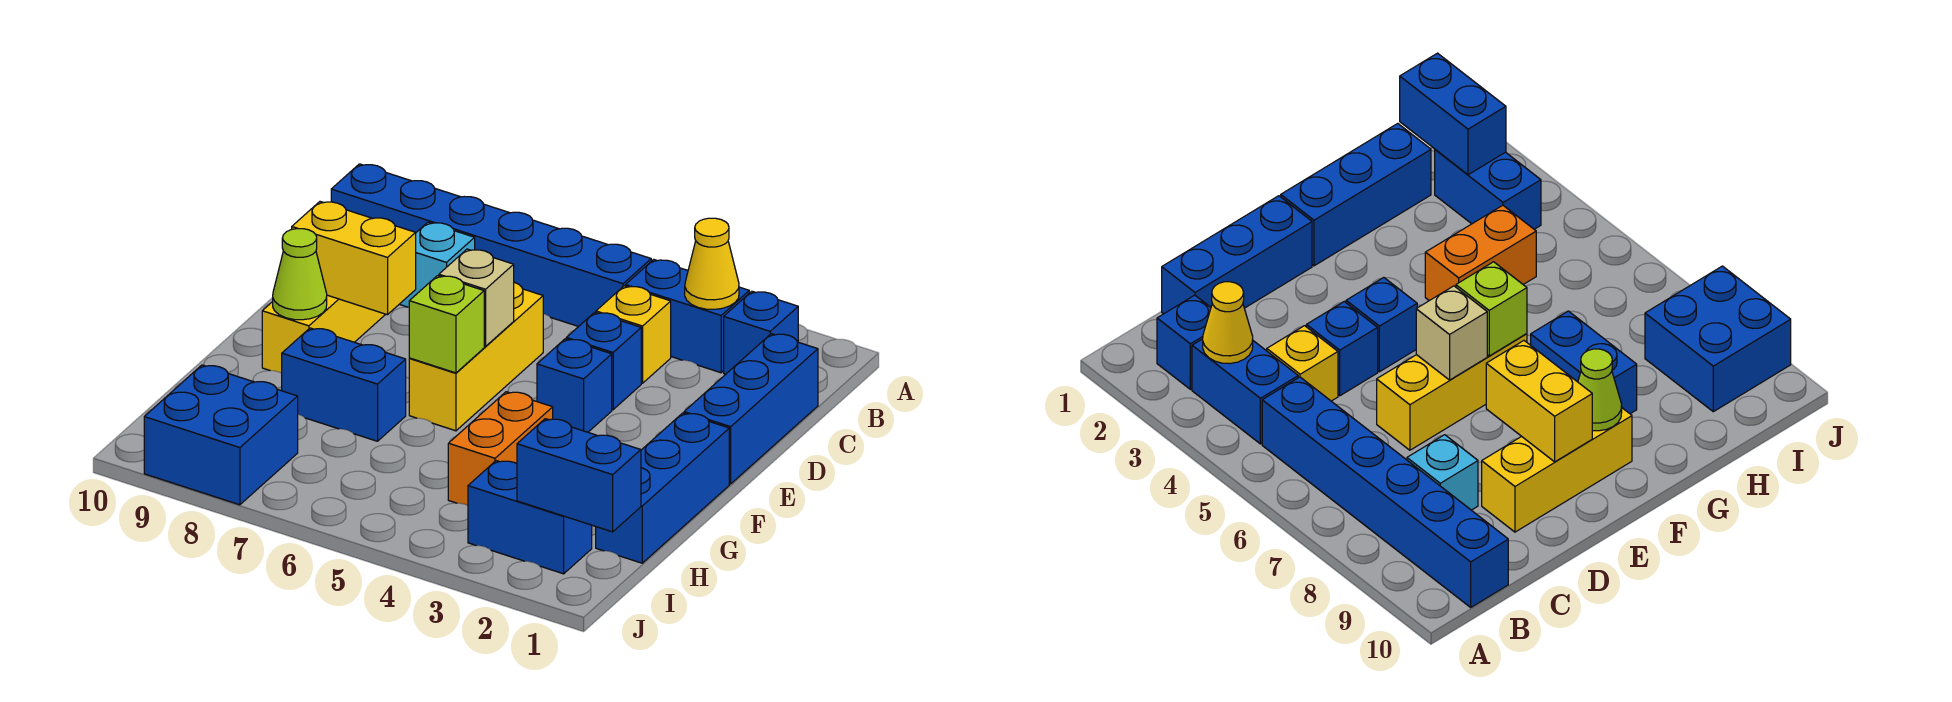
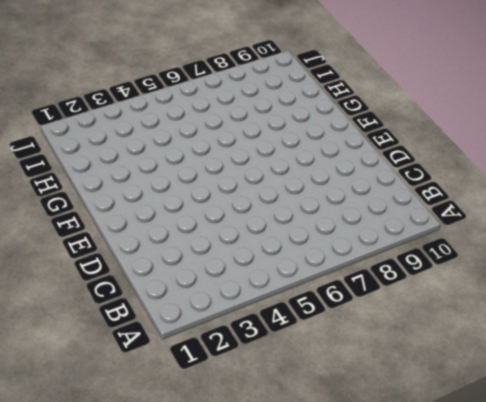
none -> blue 1x1 brick [724,291,798,374]
none -> blue 1x2 brick [625,259,749,373]
none -> blue 1x6 brick [331,164,651,327]

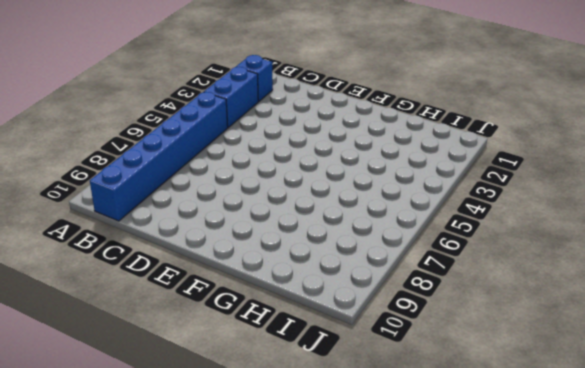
none -> blue 1x3 brick [684,334,818,484]
none -> yellow 1x1 brick [596,286,671,383]
none -> cyan 1x1 brick [400,222,475,307]

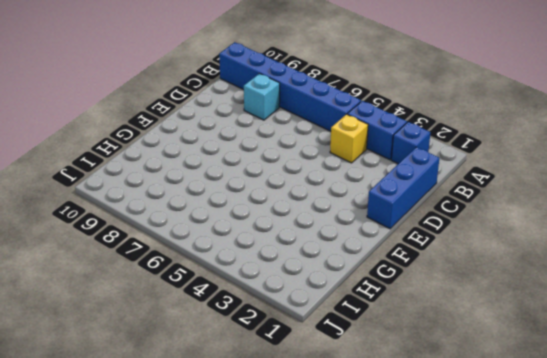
none -> blue 1x1 brick [566,312,641,410]
none -> yellow 1x3 brick [409,282,543,431]
none -> yellow 1x3 brick [262,295,386,373]

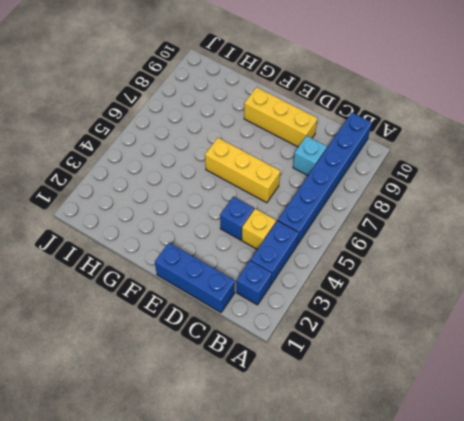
none -> blue 1x1 brick [537,339,612,432]
none -> blue 1x3 brick [596,413,729,563]
none -> orange 1x2 brick [448,392,553,505]

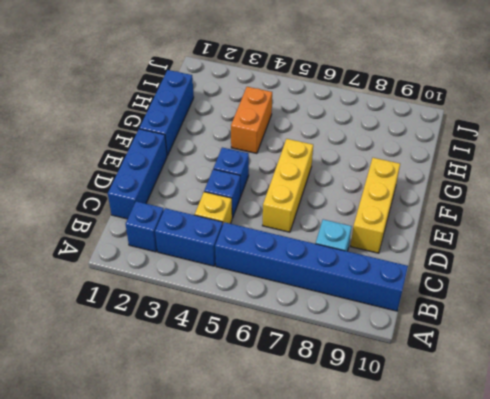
none -> blue 1x2 brick [282,328,406,441]
none -> blue 1x2 brick [468,461,592,574]
none -> blue 2x2 brick [144,365,298,505]

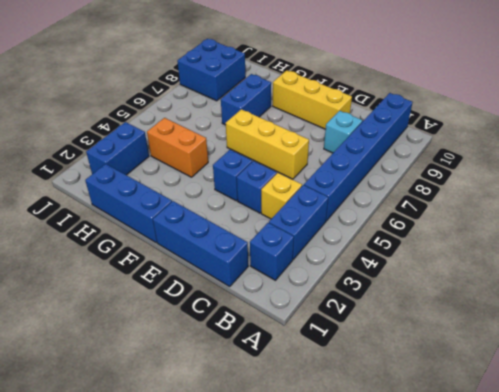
none -> yellow 1x1 cone [685,218,739,309]
none -> tan 1x1 brick [439,249,514,347]
none -> yellow 1x2 brick [292,202,416,315]

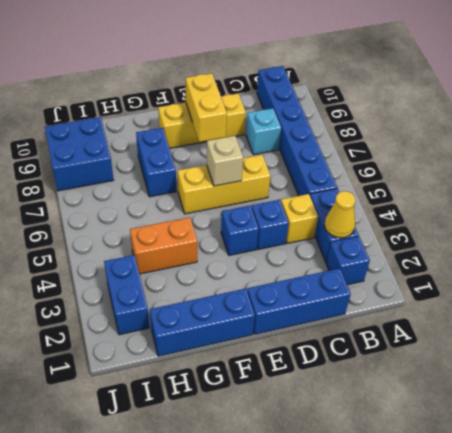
none -> lime 1x1 brick [409,276,484,373]
none -> lime 1x1 cone [273,229,327,320]
none -> blue 1x2 brick [517,419,641,532]

